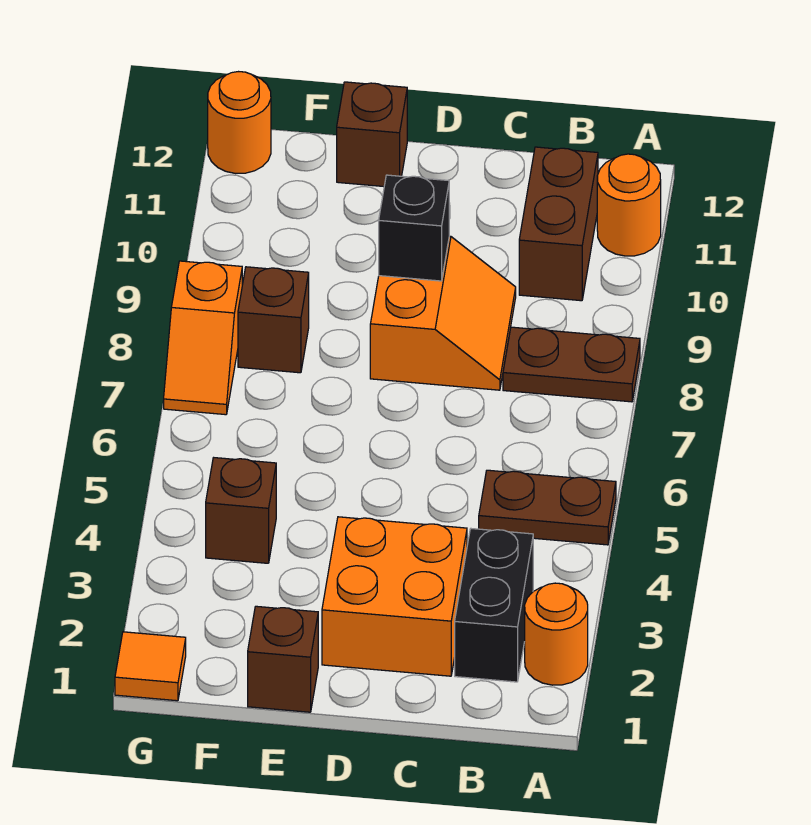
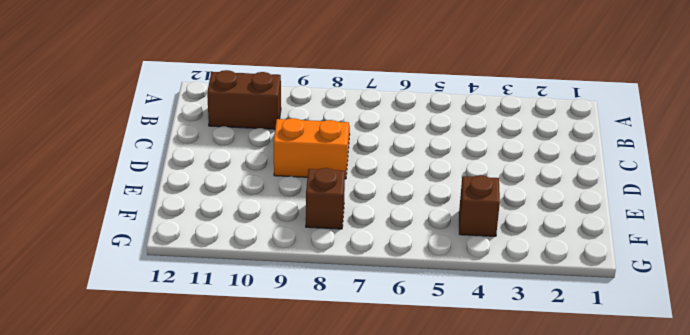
none -> orange 1x1 round brick [525,583,588,685]
none -> brown 1x2 plate [479,470,616,545]
none -> brown 1x2 plate [503,327,640,402]

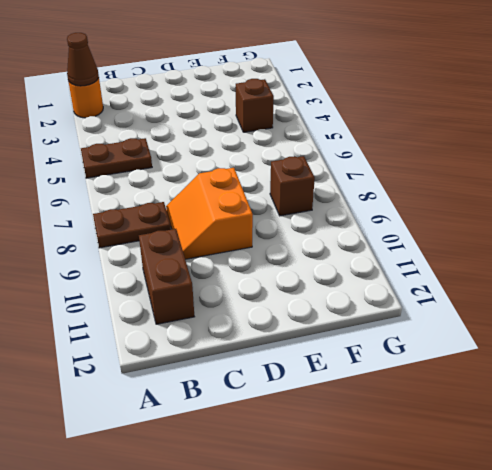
brown 1x1 cone [67,33,99,86] -> none
none -> orange 1x1 round brick [597,154,661,256]
none -> black 1x2 brick [455,529,533,682]
none -> orange 2x2 brick [322,517,467,676]

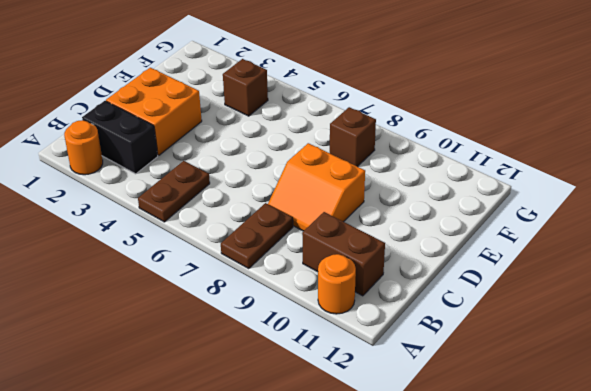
none -> brown 1x1 brick [248,606,318,712]
none -> brown 1x1 brick [337,82,407,187]
none -> orange 1x1 tile [115,632,186,701]

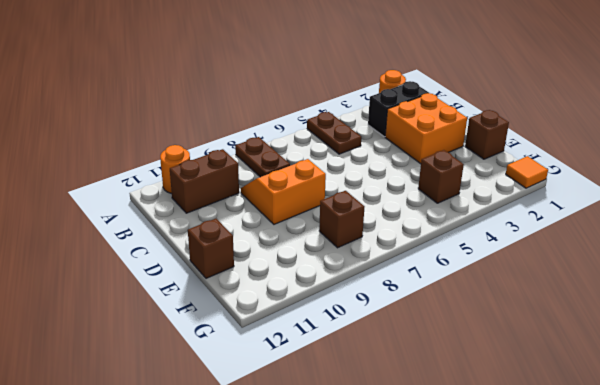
none -> orange 1x2 slope [164,261,242,415]
none -> orange 1x1 round brick [208,72,271,174]
none -> black 1x1 brick [379,175,449,281]

